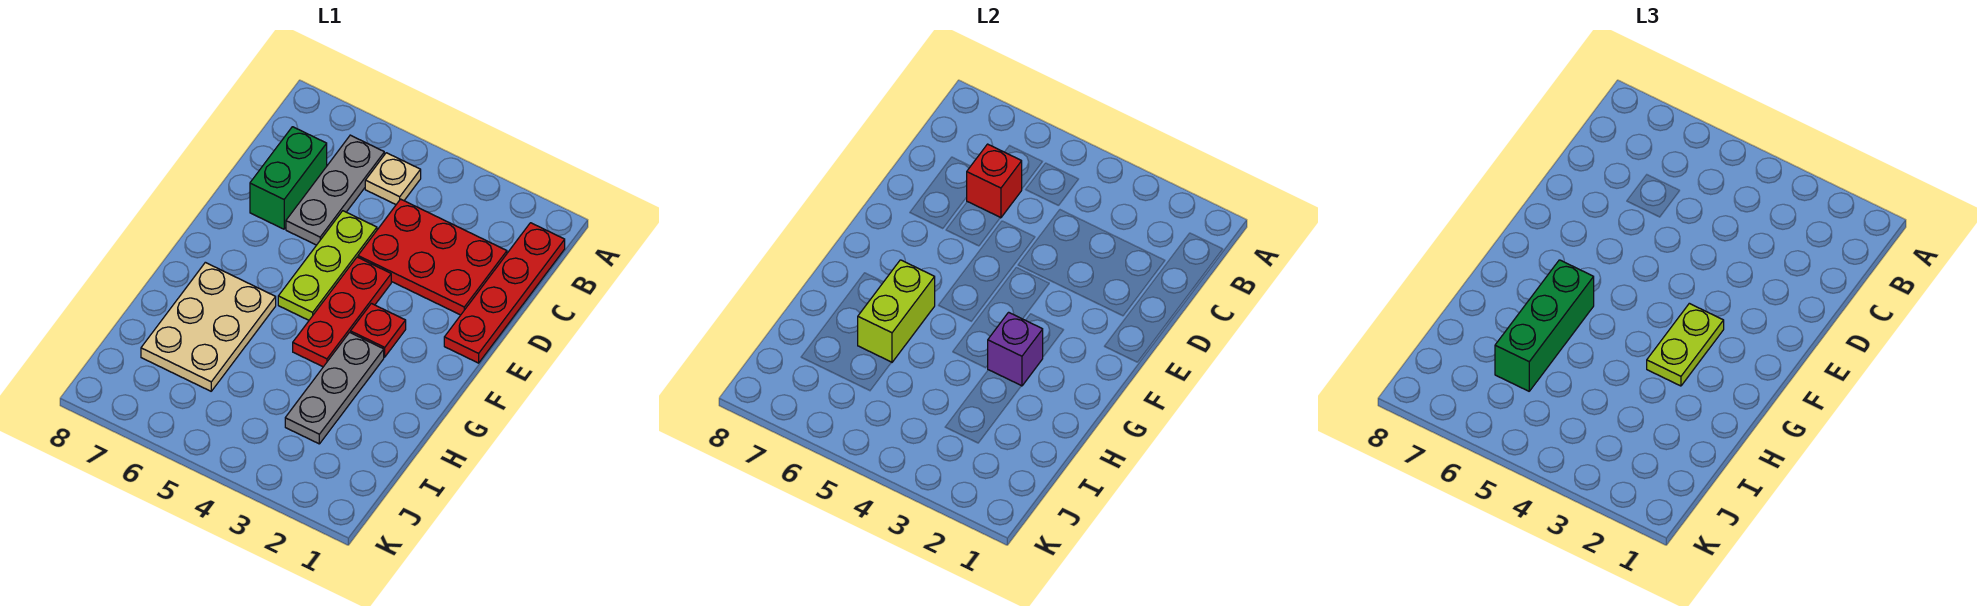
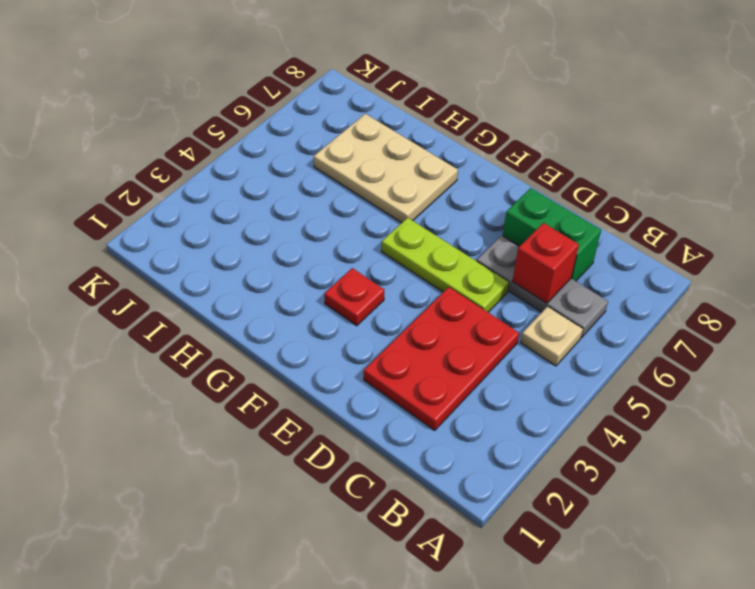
none -> red 1x4 plate [444,223,565,363]
none -> red 1x3 plate [293,257,391,367]
none -> grey 1x3 plate [285,332,384,444]

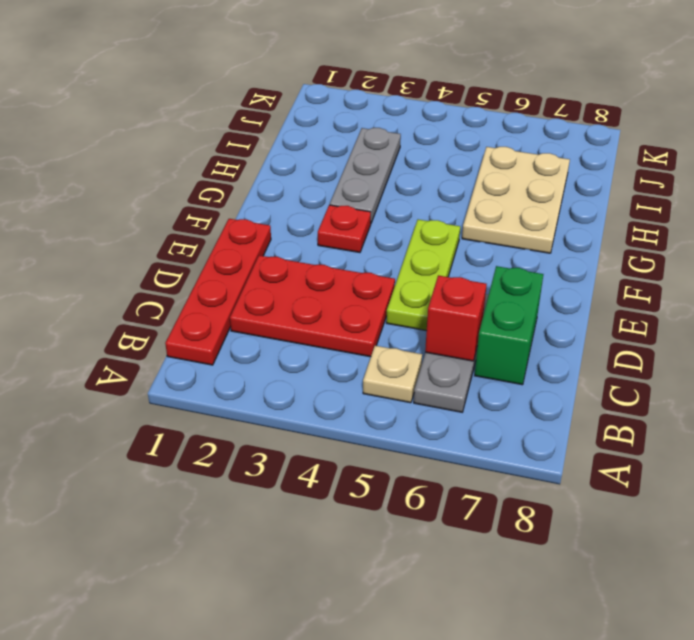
none -> red 1x3 plate [293,257,391,367]
none -> purple 1x1 brick [988,312,1043,386]
none -> lime 1x2 brick [858,260,935,362]

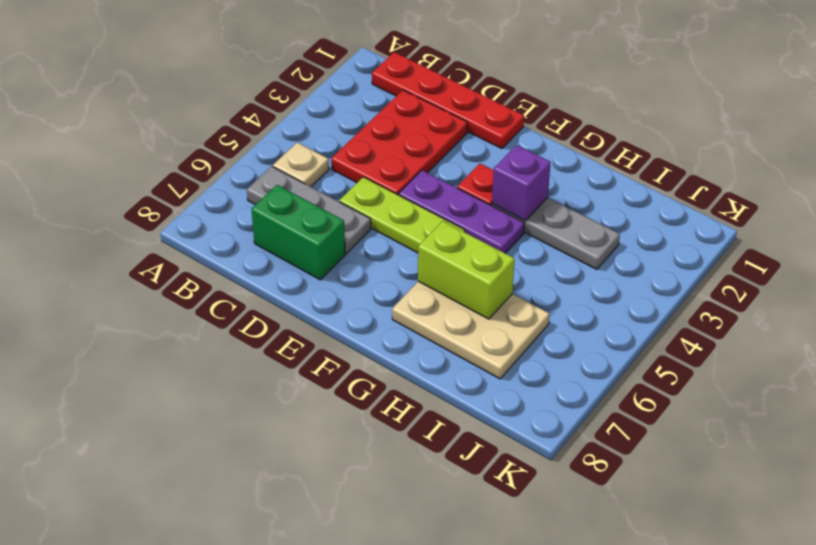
purple 1x3 plate [398,170,524,254] -> red 1x3 plate [293,257,391,367]
none -> red 1x1 brick [966,144,1022,218]
none -> lime 1x2 plate [1647,303,1724,386]
none -> green 1x3 brick [1495,260,1594,391]

